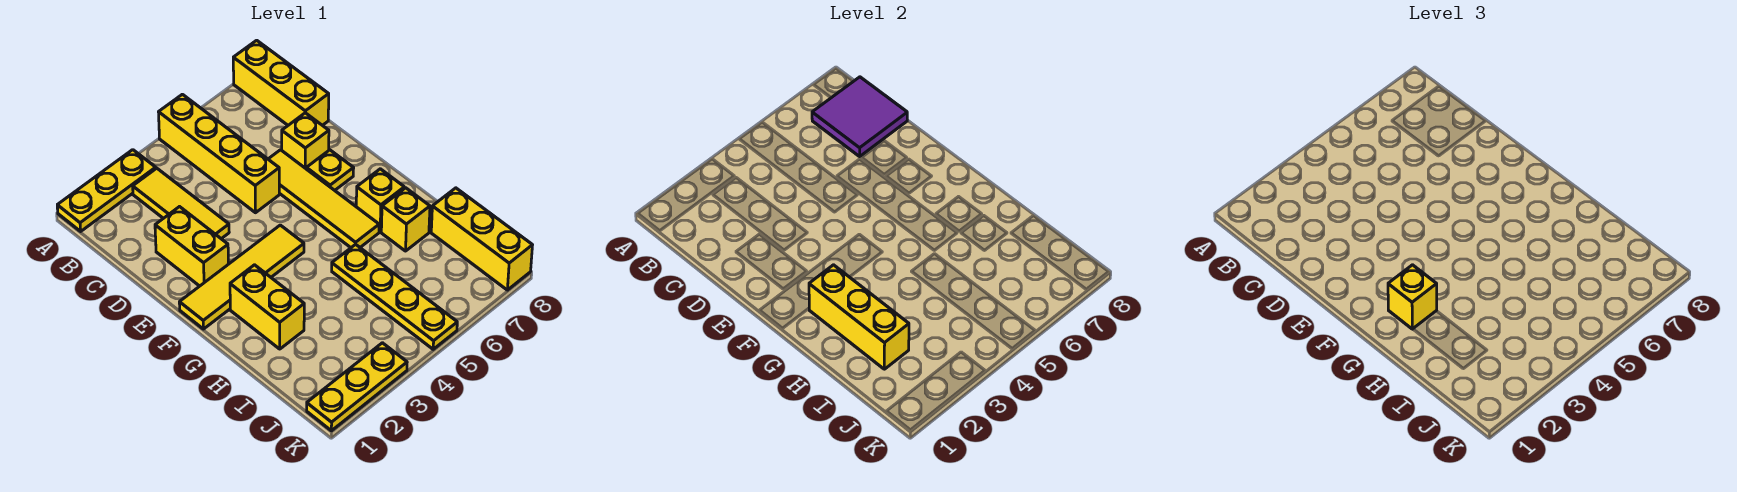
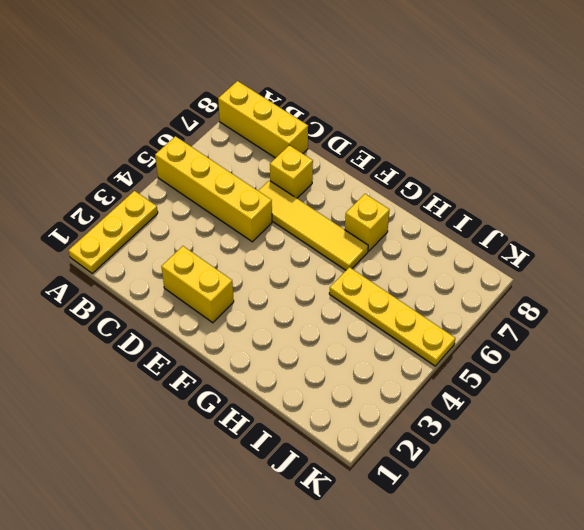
none -> yellow 1x3 tile [133,168,229,239]
none -> yellow 1x1 plate [306,150,354,190]
none -> yellow 1x4 tile [179,225,304,329]

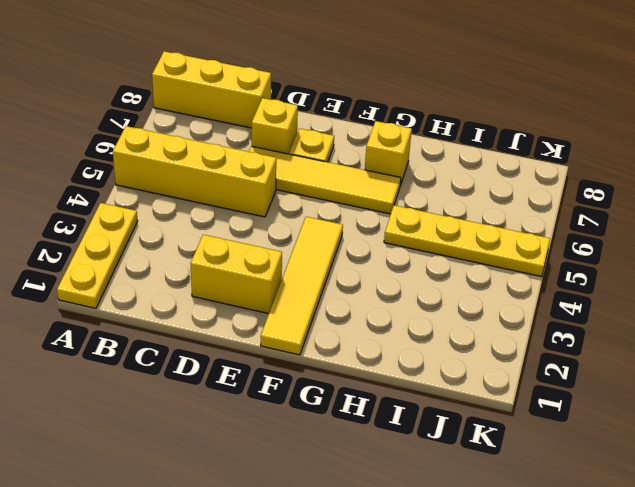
none -> yellow 1x3 tile [133,168,229,239]
none -> yellow 1x2 brick [230,265,304,349]
none -> yellow 1x1 brick [381,188,430,251]

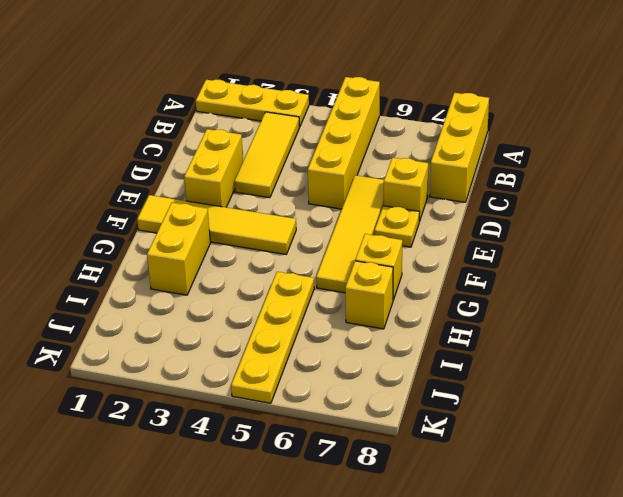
none -> yellow 1x3 brick [431,188,532,290]
none -> yellow 1x3 plate [307,343,407,431]
none -> purple 2x2 tile [812,77,907,156]

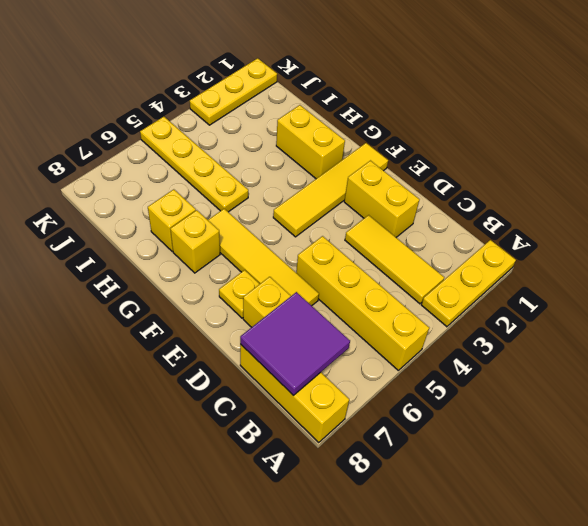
none -> yellow 1x3 brick [431,188,532,290]
none -> yellow 1x3 brick [809,265,909,369]
none -> yellow 1x1 brick [1388,265,1437,329]

